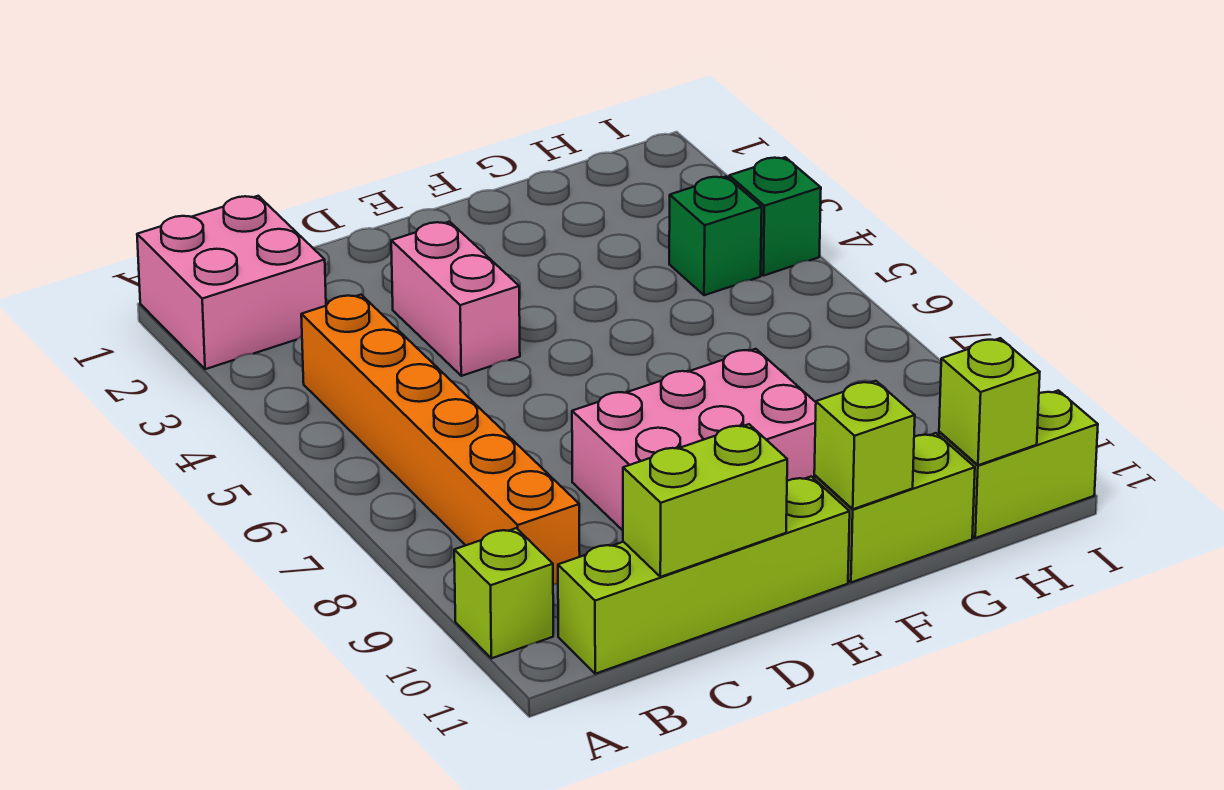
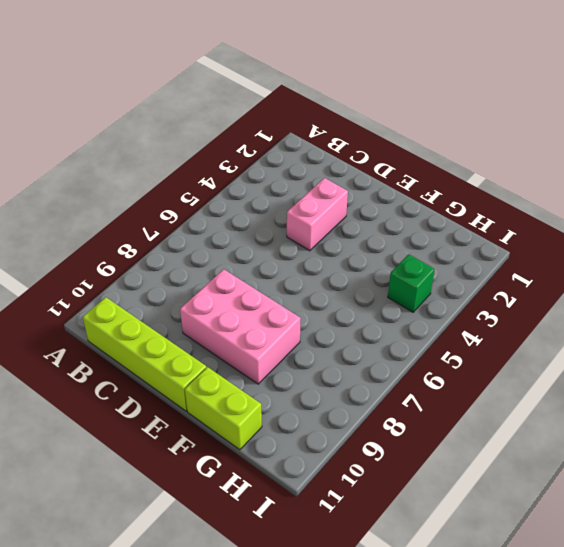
none -> pink 2x2 brick [137,196,326,369]
none -> lime 1x1 brick [454,528,553,658]
none -> orange 1x6 brick [301,295,580,585]

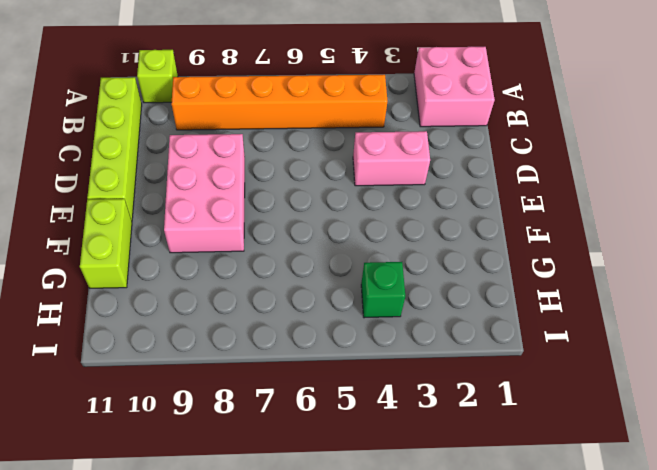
none -> lime 1x2 brick [939,390,1098,538]
none -> green 1x1 brick [729,157,821,276]
none -> lime 1x2 brick [623,424,787,577]

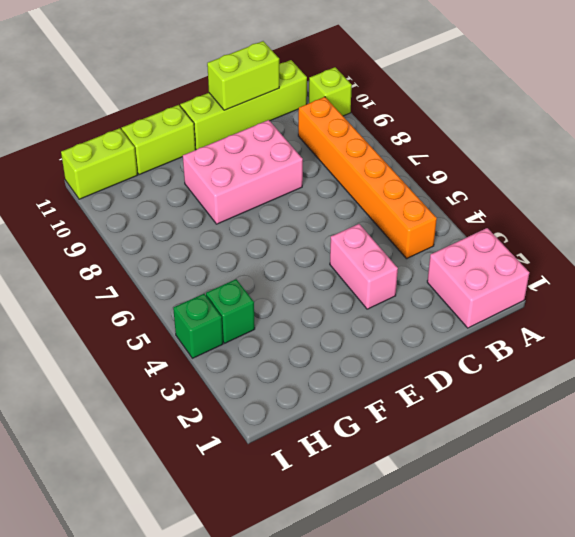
none -> lime 1x1 brick [814,381,915,509]
none -> lime 1x1 brick [939,338,1040,465]

